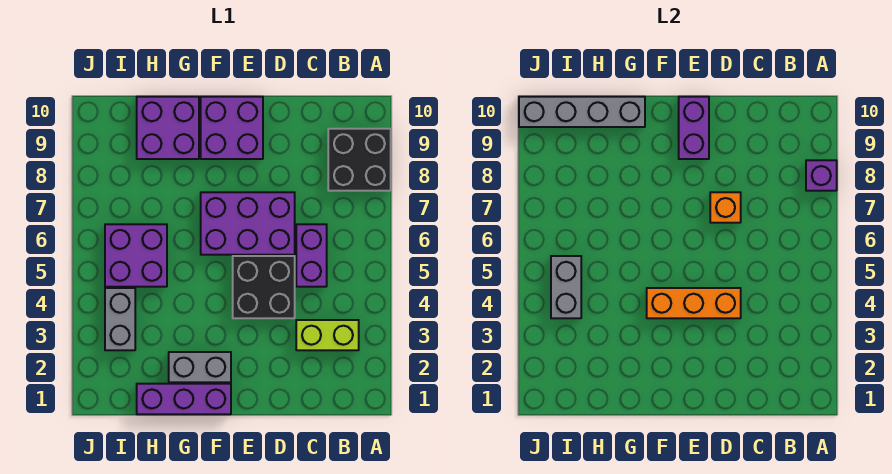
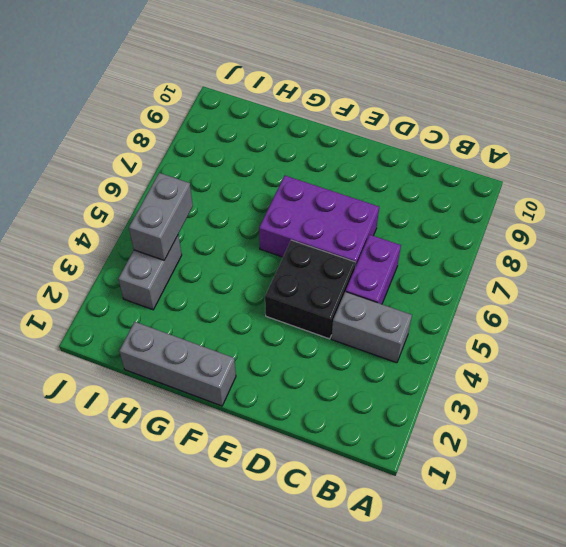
grey 1x2 brick [331,292,412,363] -> grey 1x2 brick moved to [169,352,231,382]
grey 1x3 brick [119,322,236,406] -> purple 1x3 brick [137,384,231,414]
none -> black 2x2 brick [328,129,391,191]
none -> lime 1x2 brick [296,320,359,350]
none -> purple 2x2 brick [201,97,263,159]

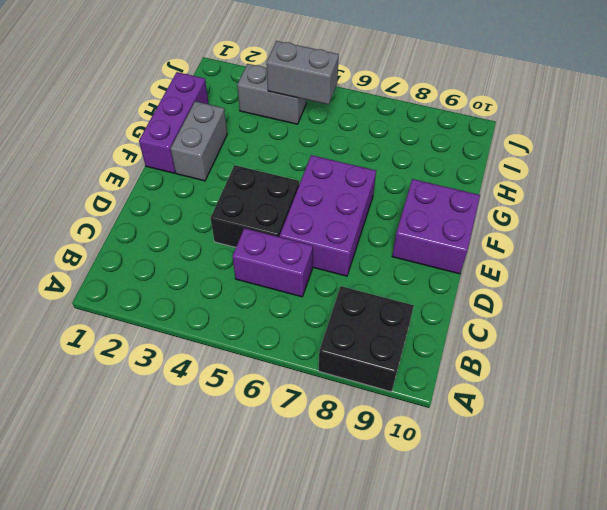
none -> lime 1x2 brick [296,320,359,350]
none -> purple 2x2 brick [137,97,199,159]
none -> purple 2x2 brick [105,224,167,287]

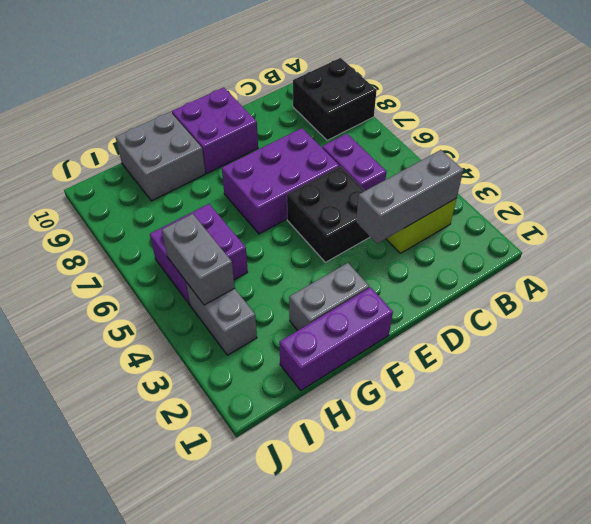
grey 1x3 brick [356,150,463,244] -> none
grey 2x2 brick [115,112,205,201] -> purple 2x2 brick [137,97,199,159]
none -> purple 1x1 brick [806,160,837,191]
none -> orange 1x3 brick [647,288,741,318]
none -> orange 1x1 brick [710,192,741,223]

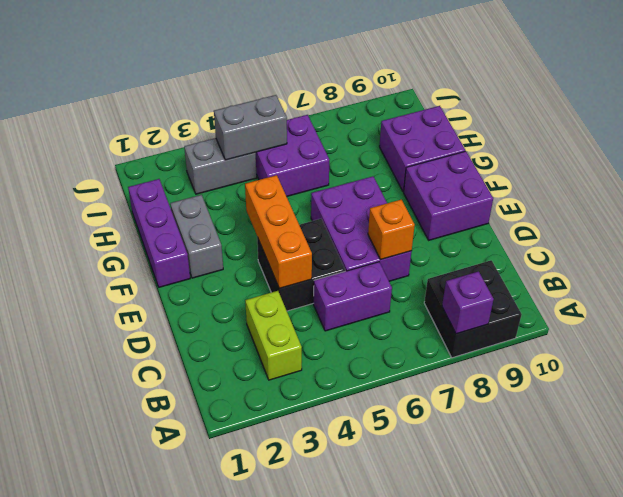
none -> purple 1x2 brick [679,97,709,159]
none -> grey 1x4 brick [519,97,645,127]

